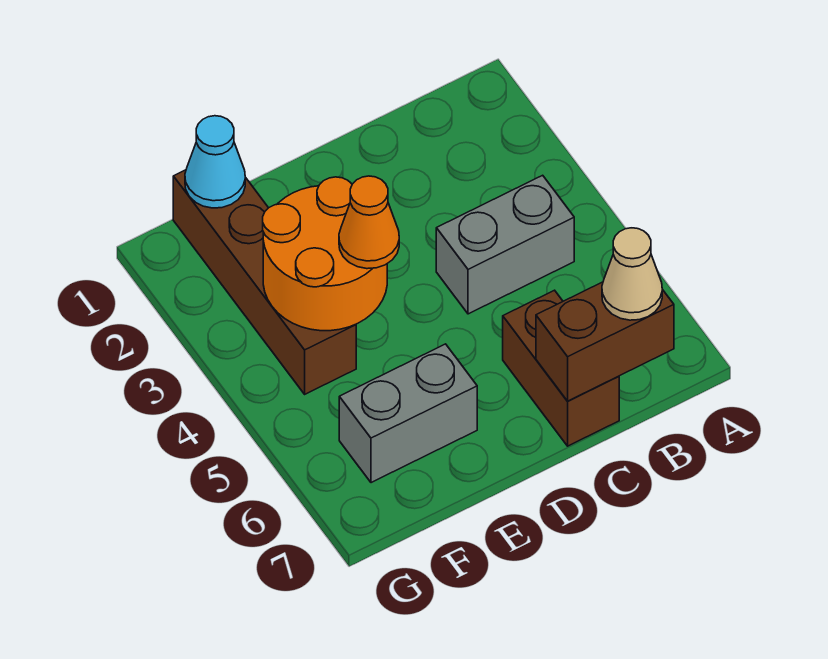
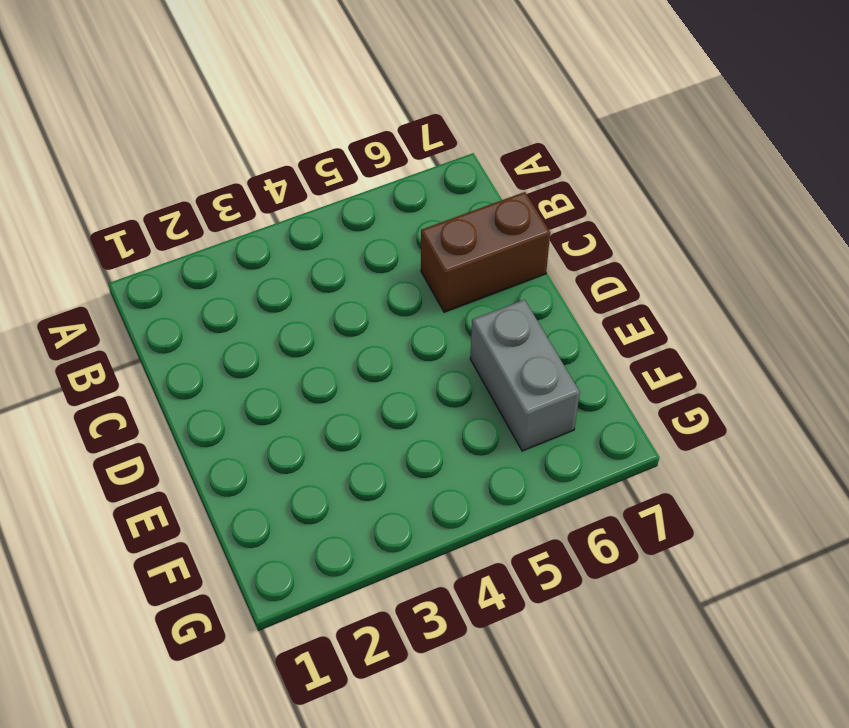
none -> grey 1x2 brick [436,175,574,314]
none -> brown 1x4 brick [173,170,356,394]

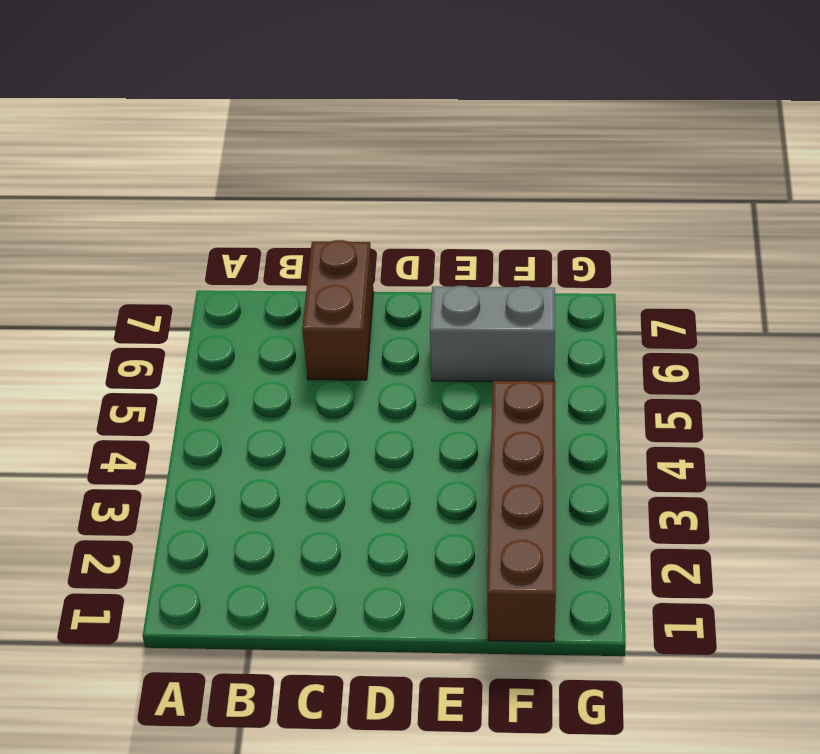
none -> grey 1x2 brick [436,175,574,314]
none -> brown 1x2 brick [536,282,674,401]

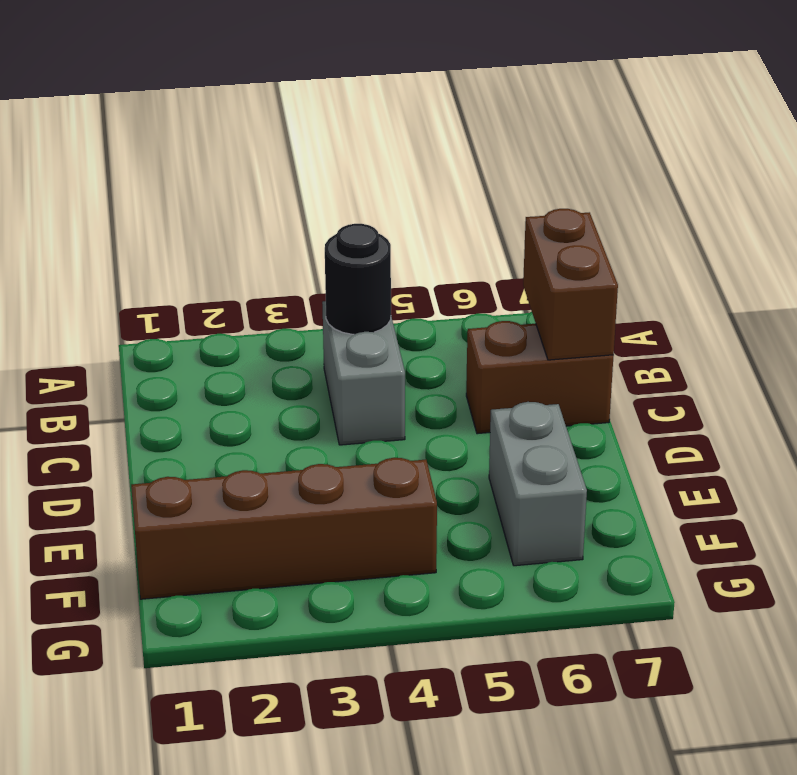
black 1x1 round brick [325,224,391,334] -> none
none -> orange 2x2 round brick [263,177,387,331]
none -> cyan 1x1 cone [185,116,245,208]

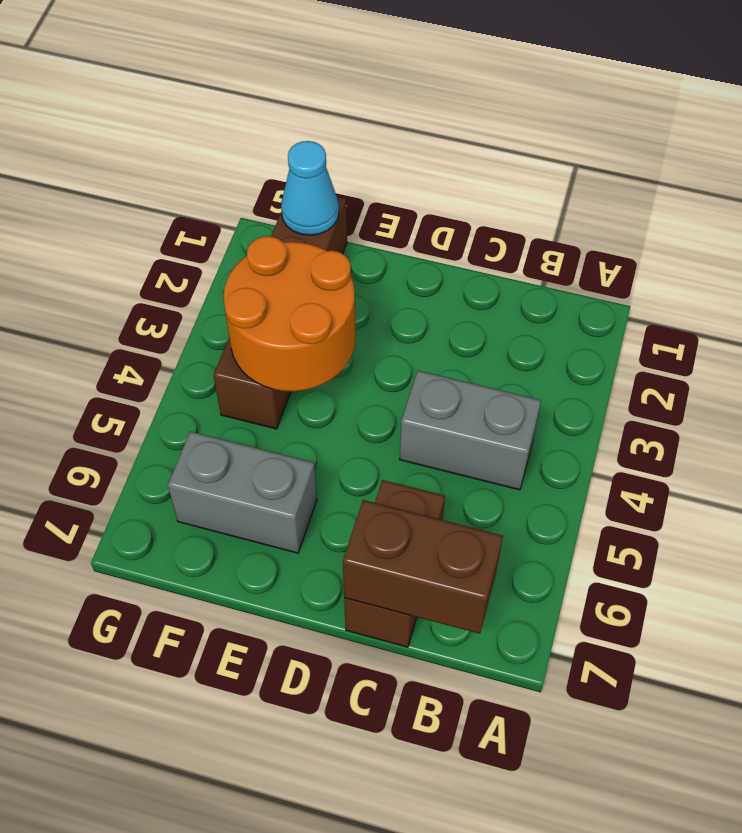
none -> tan 1x1 cone [602,228,662,320]
none -> orange 1x1 cone [339,176,399,269]

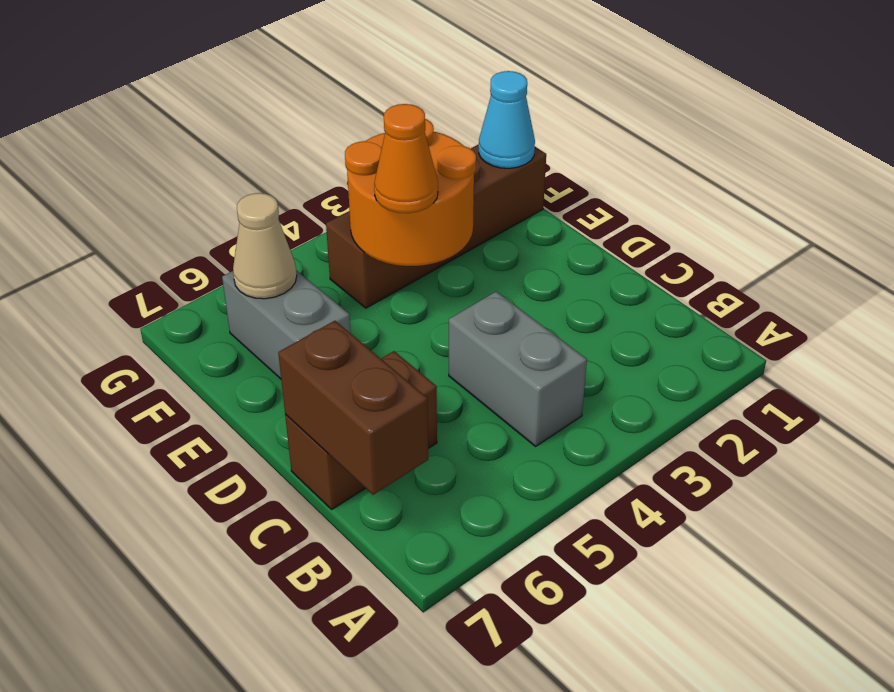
tan 1x1 cone [233,193,297,299] -> tan 1x1 cone moved to [602,228,662,320]

